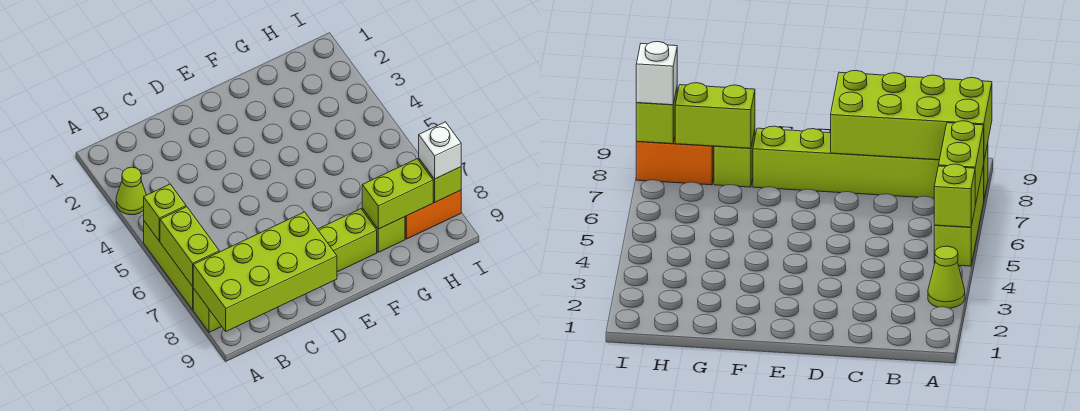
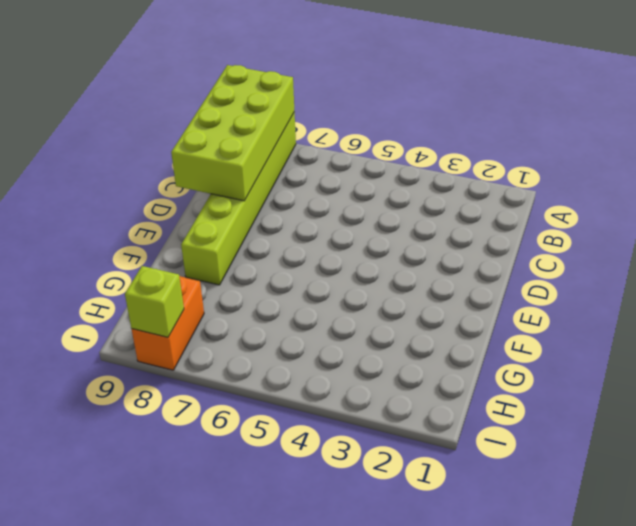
none -> lime 1x1 cone [116,167,146,215]
none -> lime 1x3 brick [144,221,193,310]

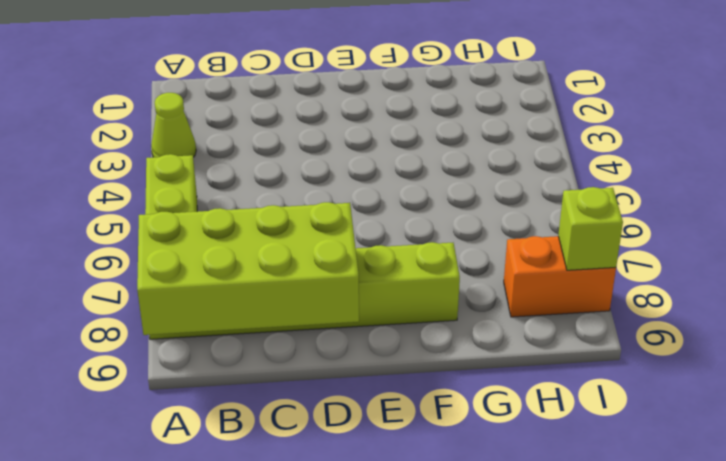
none -> lime 1x1 brick [362,208,405,252]
none -> lime 1x1 brick [144,184,186,241]

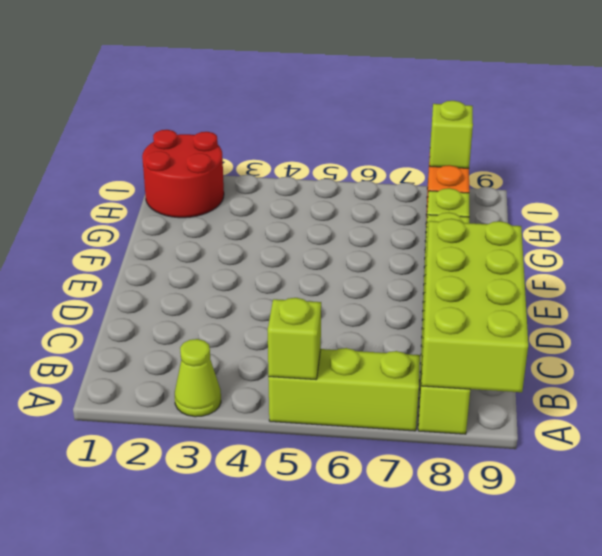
red 2x2 round brick [142,130,224,218] -> none
none -> lime 1x2 brick [160,207,219,286]
none -> lime 1x2 brick [362,159,433,229]

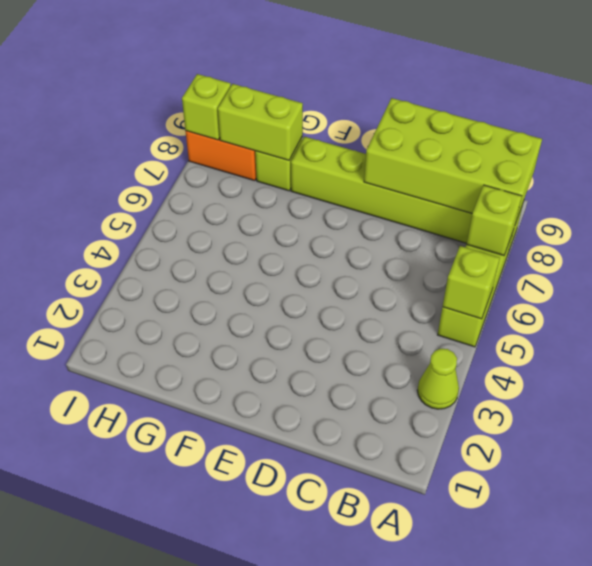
lime 1x1 brick [466,185,522,255] -> lime 1x2 brick [160,207,219,286]
none -> white 1x1 brick [419,122,461,179]

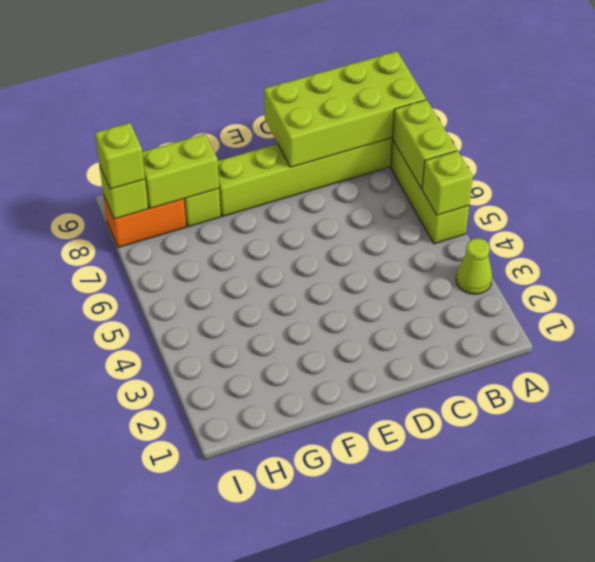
lime 1x1 brick [95,123,145,189] -> white 1x1 brick [419,122,461,179]

